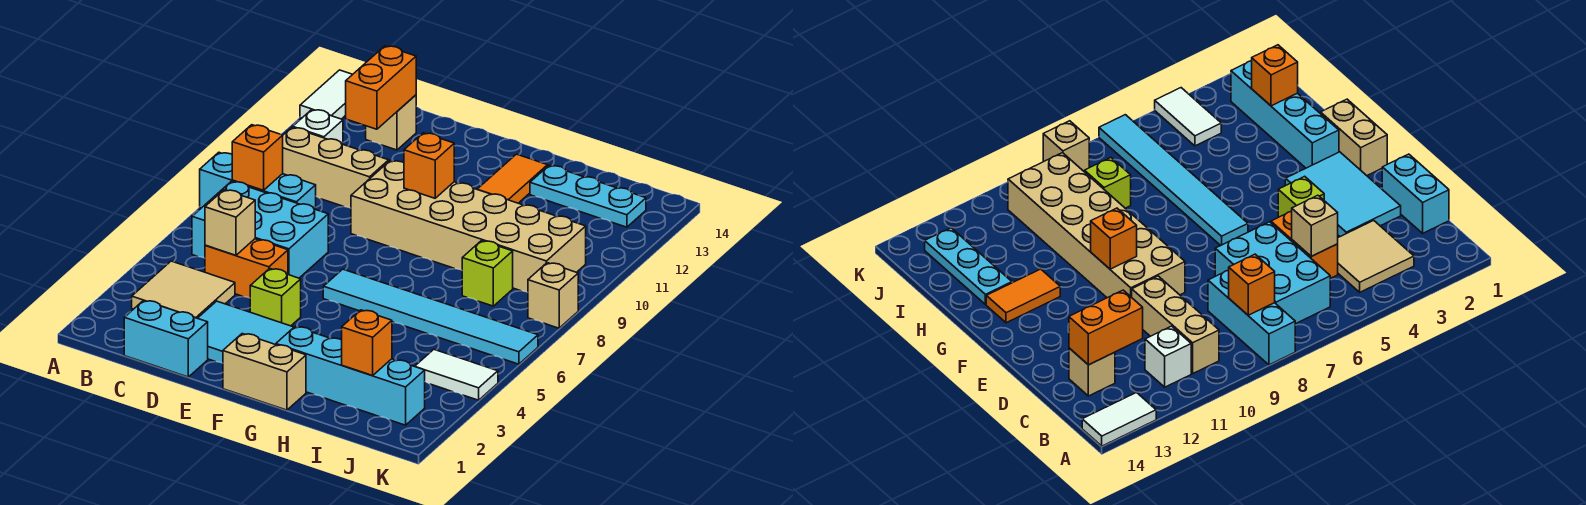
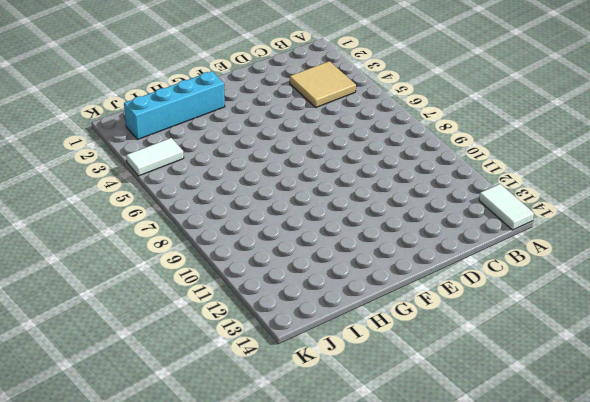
none -> cyan 1x3 brick [200,152,316,209]
none -> cyan 2x3 brick [192,181,328,278]
none -> tan 1x3 brick [283,127,389,208]

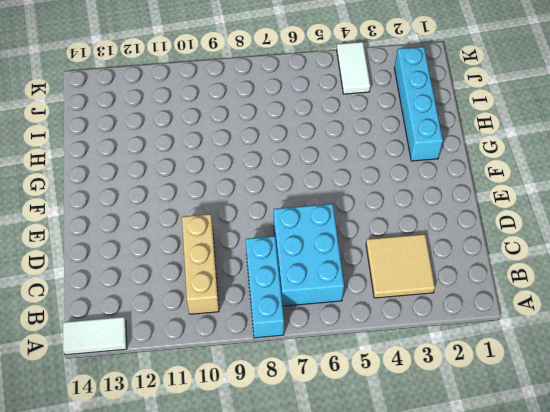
none -> white 1x1 brick [293,109,343,144]
none -> cyan 1x2 brick [124,300,208,377]
none -> orange 1x2 brick [205,239,288,298]

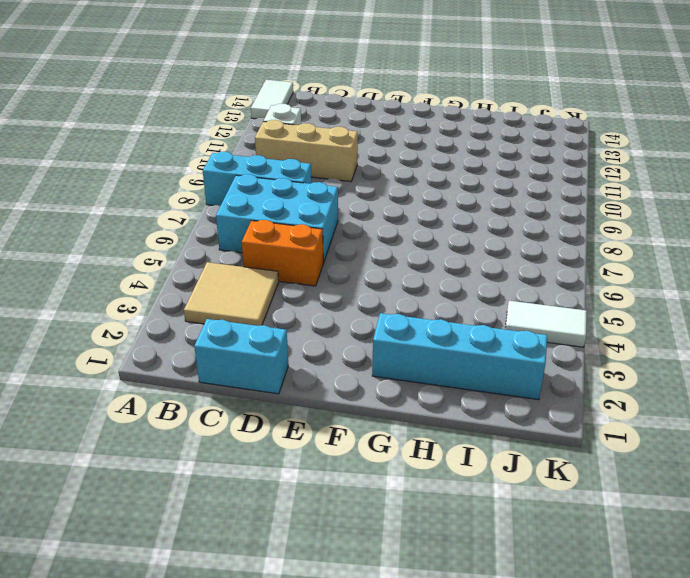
none -> tan 1x1 brick [366,95,416,150]
none -> cyan 2x3 tile [198,301,294,363]
none -> lime 1x1 brick [250,268,301,326]

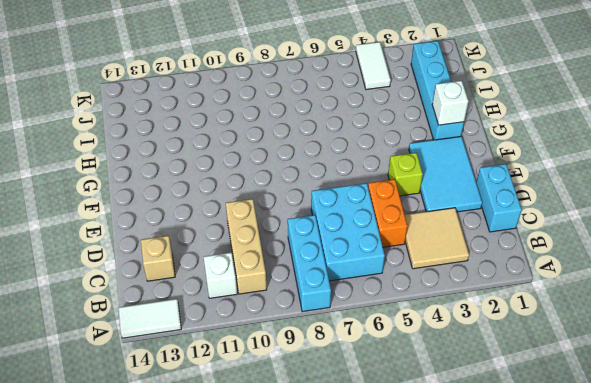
white 1x1 brick [432,81,468,125] -> none
none -> tan 2x6 brick [351,160,586,292]
none -> tan 1x2 brick [223,334,306,410]
none -> cyan 1x6 tile [323,269,538,364]

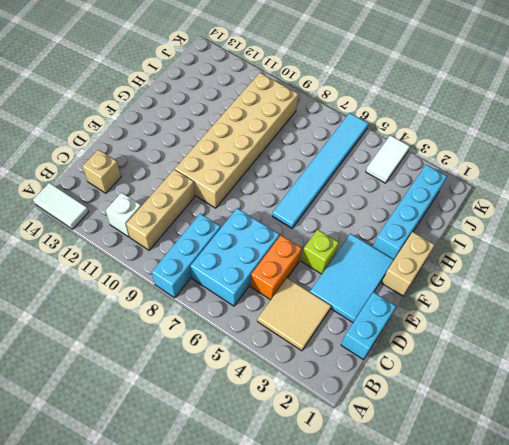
none -> orange 1x2 tile [477,154,548,203]
none -> cyan 1x3 plate [530,165,646,227]
none -> lime 1x1 brick [462,241,513,306]

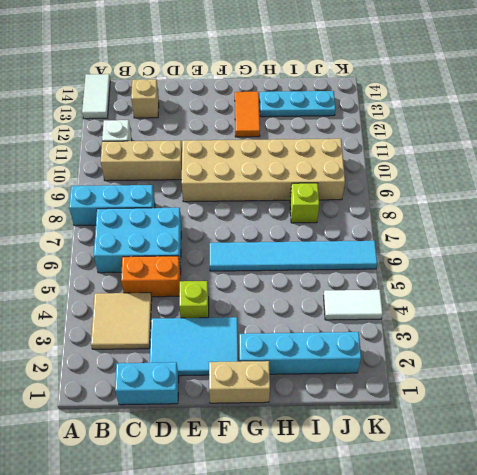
none -> tan 1x1 brick [528,263,578,328]
none -> orange 1x1 brick [232,125,283,190]
none -> tan 1x1 brick [205,190,255,255]

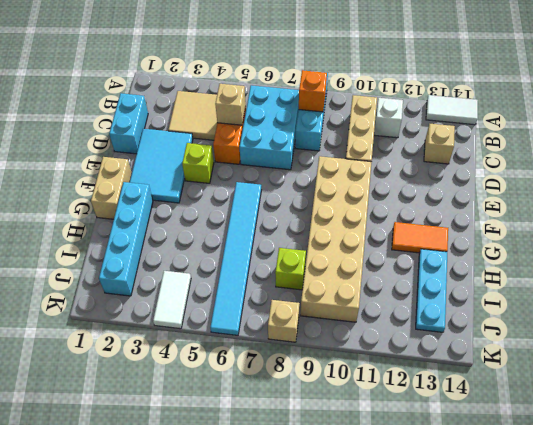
none -> orange 1x2 brick [346,46,416,129]
none -> orange 1x1 brick [404,133,454,198]
none -> orange 1x1 brick [342,310,392,376]

